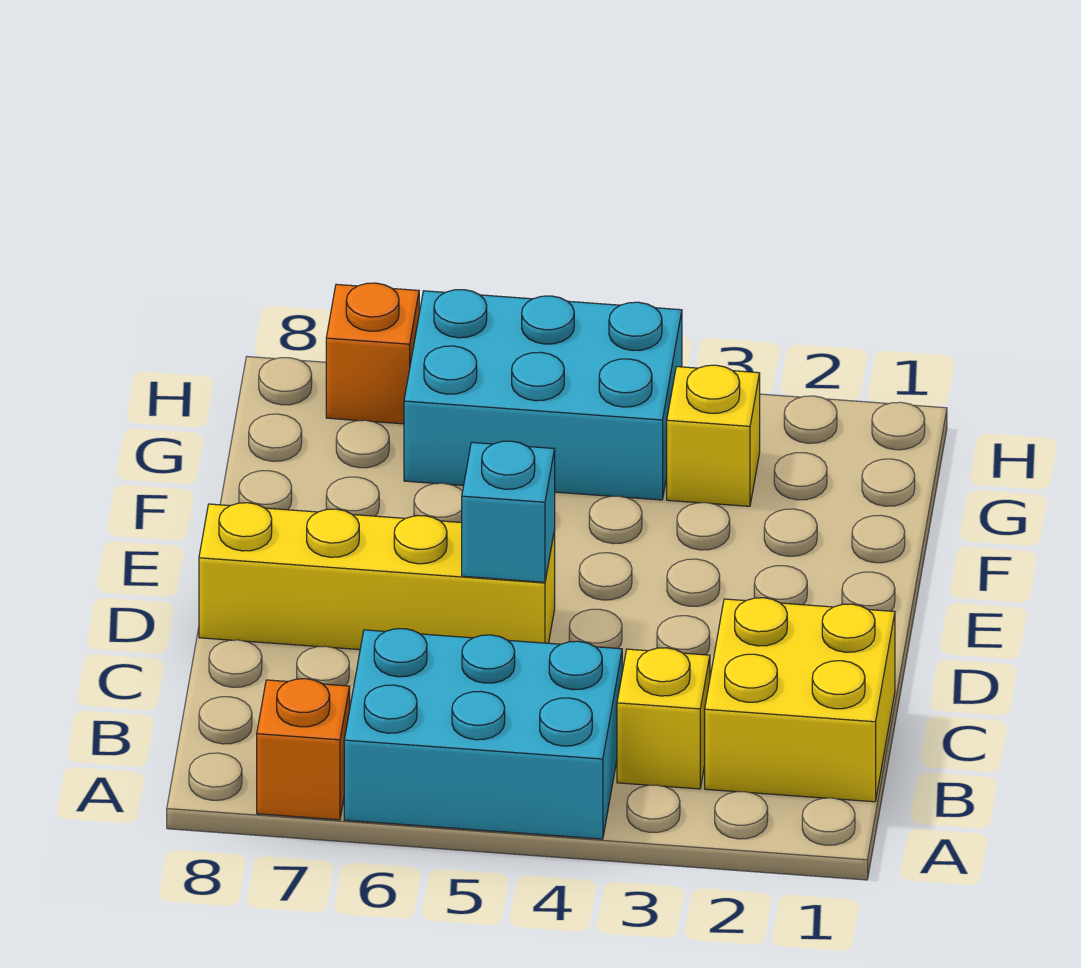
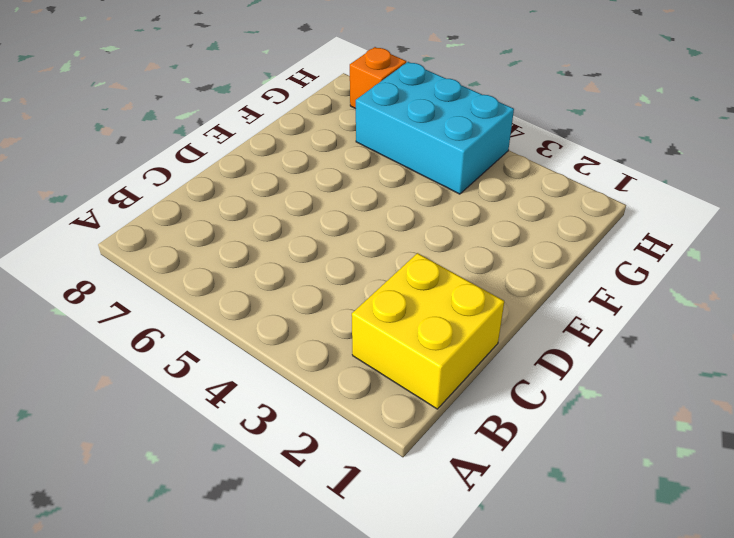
none -> cyan 2x3 brick [344,629,622,839]
none -> orange 1x1 brick [257,679,350,820]

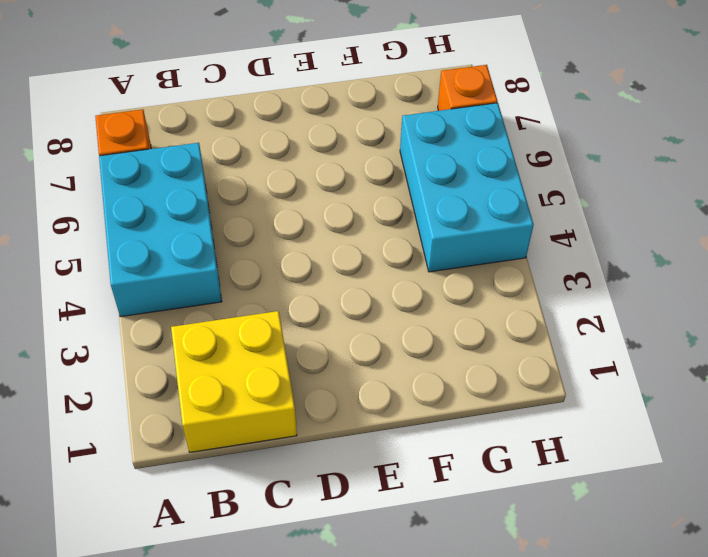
none -> yellow 1x1 brick [617,648,710,789]
none -> yellow 1x4 brick [199,503,555,650]

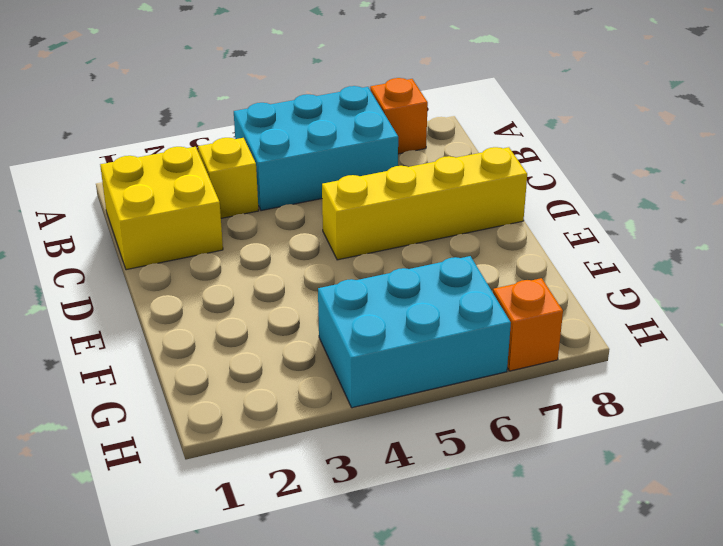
none -> yellow 1x1 brick [667,365,760,506]
none -> cyan 1x1 brick [462,441,555,582]

